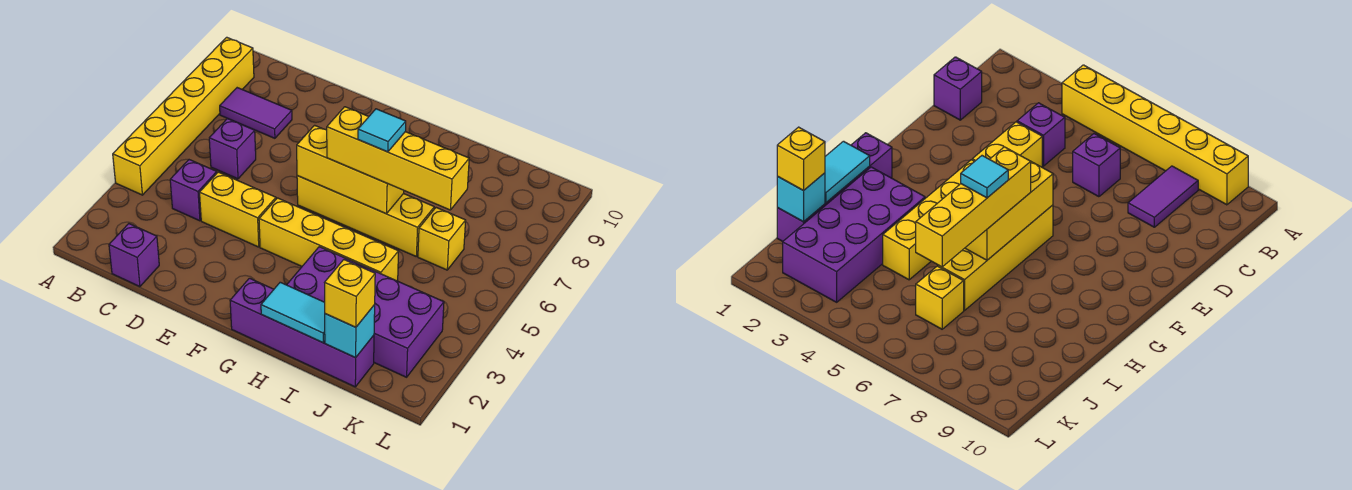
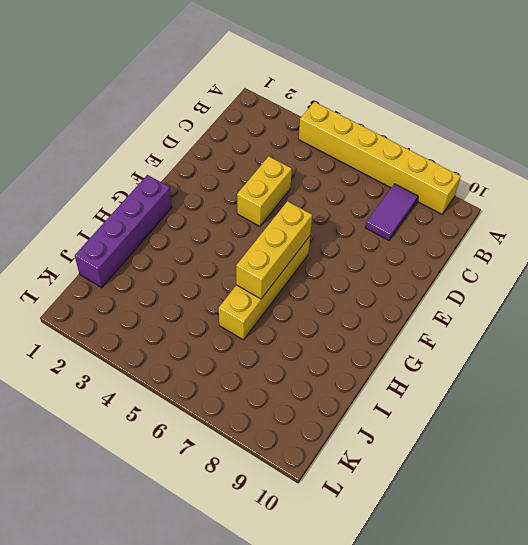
none -> purple 1x1 brick [109,224,159,287]
none -> purple 1x1 brick [170,160,217,221]
none -> purple 1x1 brick [209,119,256,179]

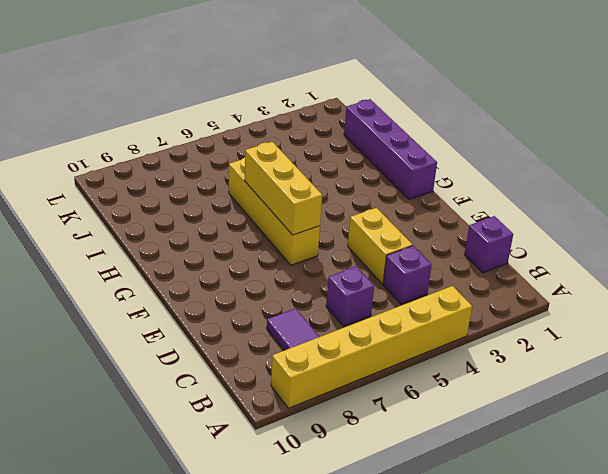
none -> yellow 1x4 brick [259,198,399,281]
none -> purple 2x4 brick [287,247,444,377]
none -> yellow 1x1 brick [418,208,466,270]

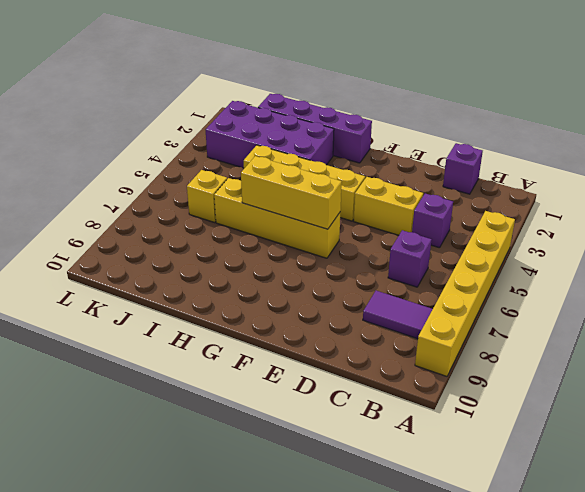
none -> cyan 1x2 tile [261,282,325,343]
none -> cyan 1x1 brick [325,305,375,358]
none -> yellow 1x4 brick [327,107,469,210]

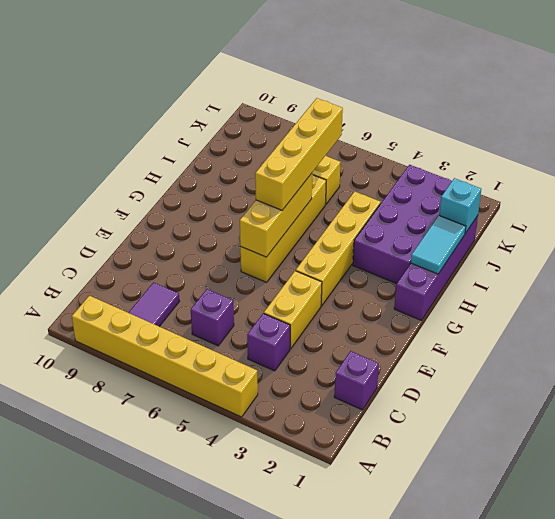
none -> yellow 1x1 brick [325,260,375,327]
none -> cyan 1x1 tile [358,109,406,152]

